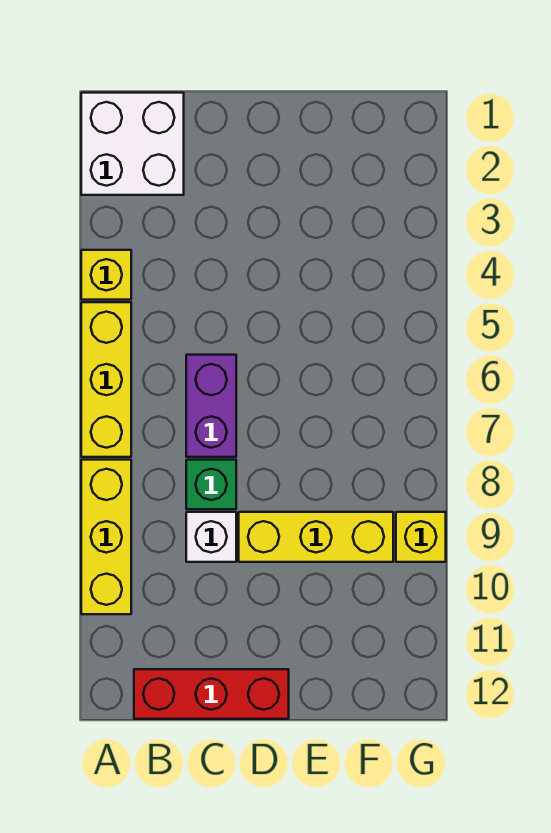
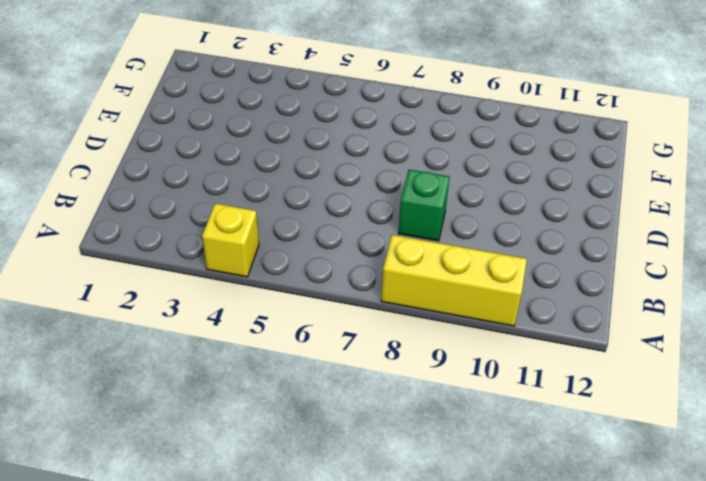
none -> white 2x2 brick [81,93,184,195]
none -> yellow 1x3 brick [81,302,131,457]

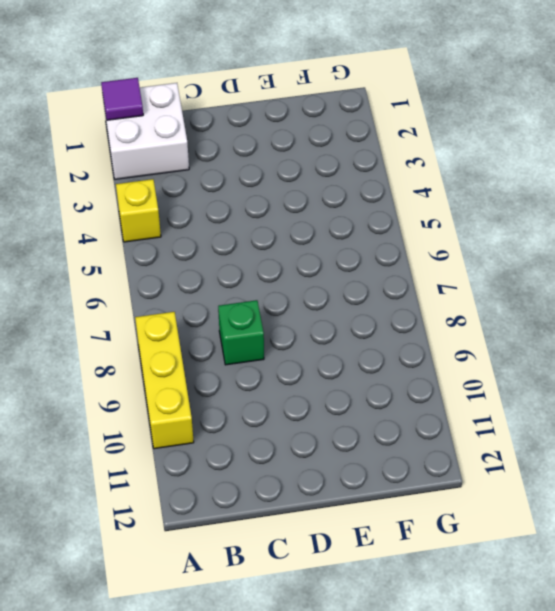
purple 1x1 tile [101,78,143,120] -> none
none -> yellow 1x3 brick [81,302,131,457]
none -> red 1x3 brick [134,669,289,719]

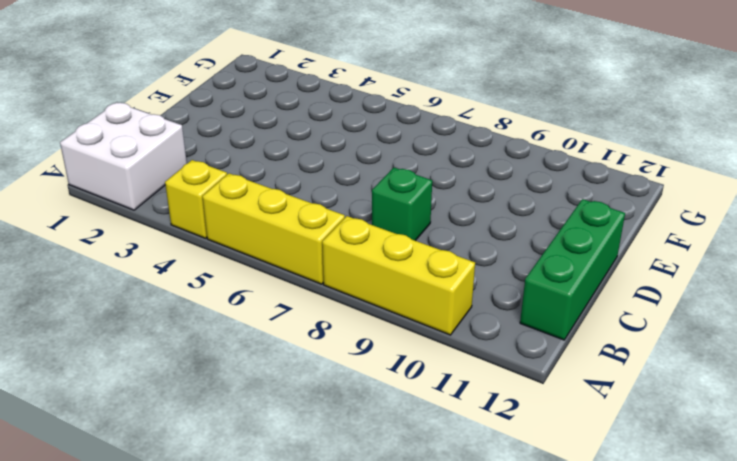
green 1x3 brick [520,199,625,340] -> red 1x3 brick [134,669,289,719]
none -> purple 1x2 brick [186,355,236,457]
none -> white 1x1 brick [186,512,236,562]

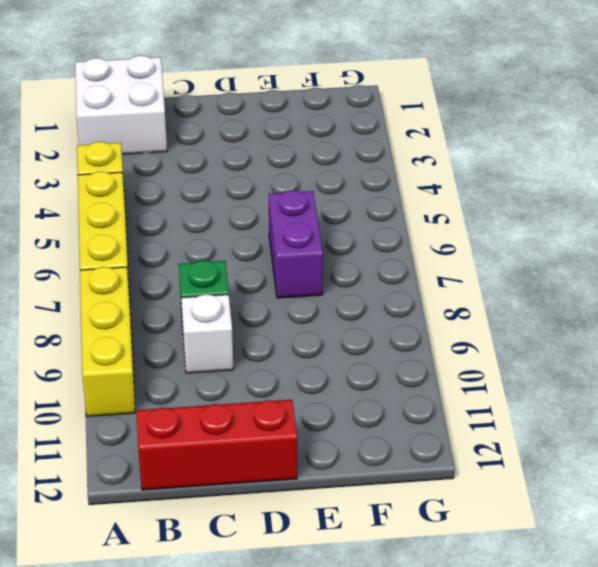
purple 1x2 brick [269,190,323,298] -> purple 1x2 brick moved to [186,355,236,457]
none -> yellow 1x3 brick [239,512,393,562]
none -> yellow 1x1 brick [396,512,446,562]

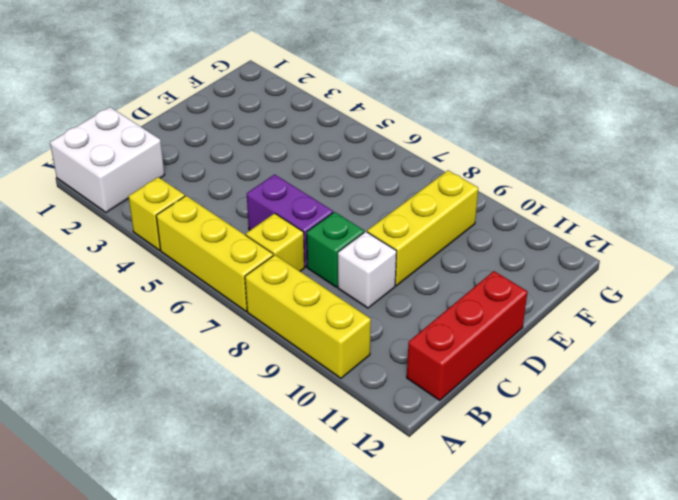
yellow 1x1 brick [246,213,305,271] -> yellow 1x1 brick moved to [396,512,446,562]

